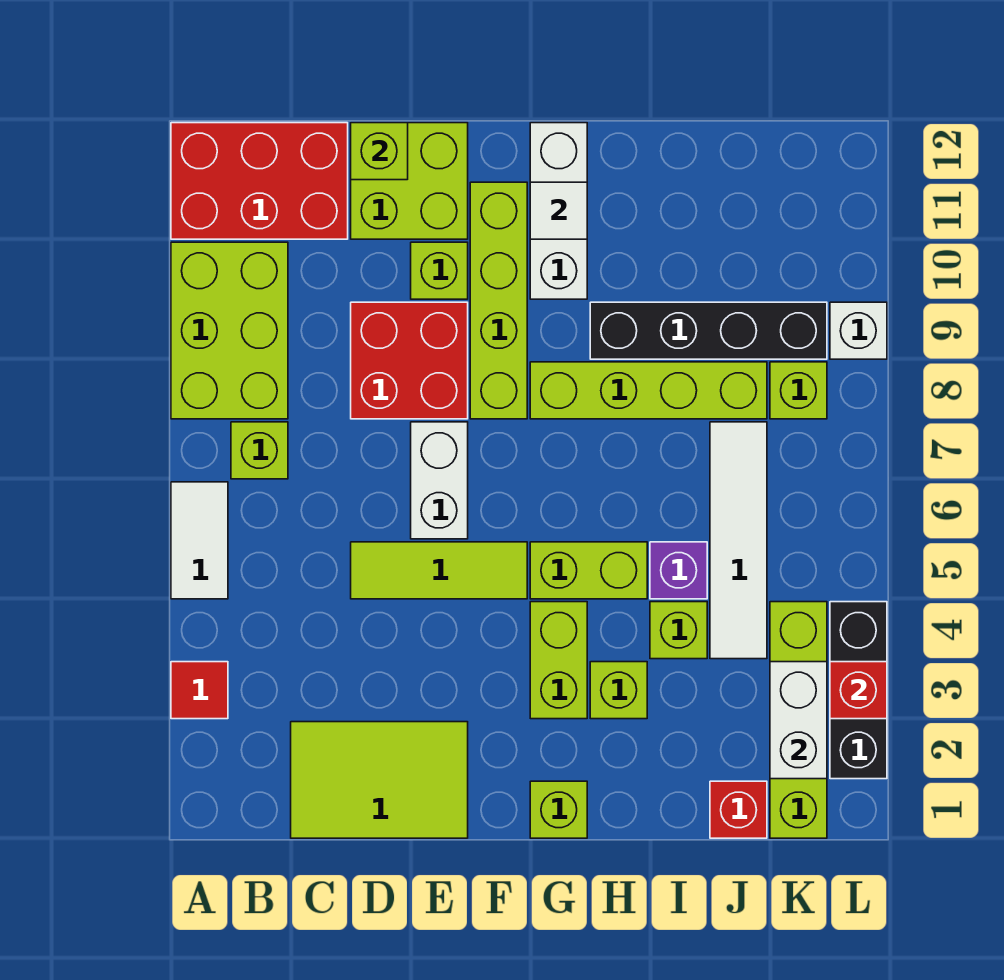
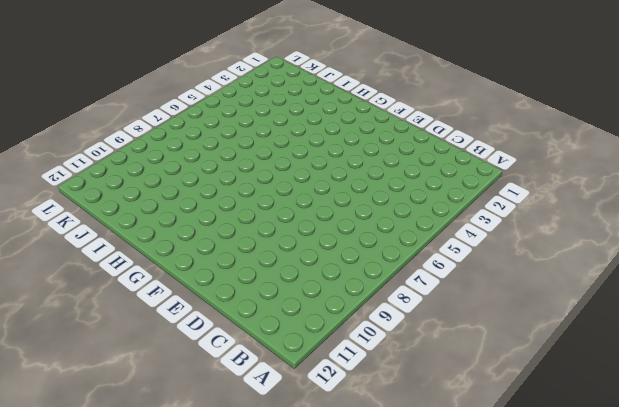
none -> red 1x1 tile [171,662,228,719]
none -> white 1x2 tile [171,482,228,599]
none -> lime 2x3 brick [171,242,288,419]
none -> red 2x3 brick [171,123,348,239]

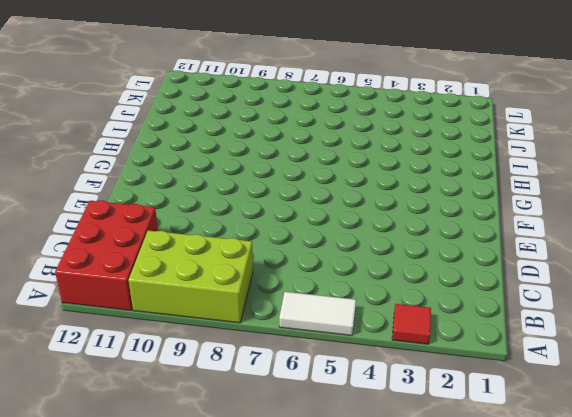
none -> lime 1x1 brick [231,422,288,479]
none -> lime 2x3 tile [291,722,468,838]
none -> lime 1x3 tile [351,542,527,599]
none -> red 2x2 brick [351,302,468,419]

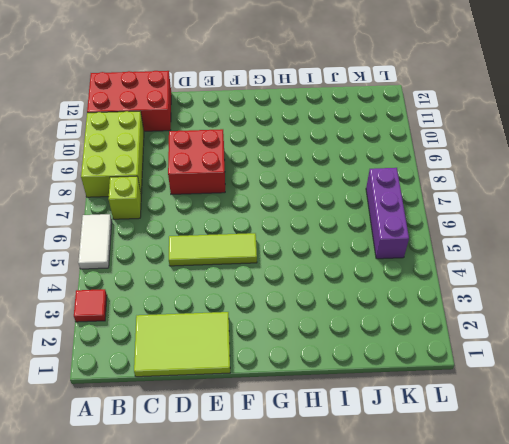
purple 1x3 brick [366,168,409,259] -> none
none -> lime 2x2 brick [351,123,468,239]
none -> white 1x2 brick [411,422,468,539]
none -> lime 1x1 brick [411,242,468,299]
none -> lime 1x4 brick [470,182,527,419]

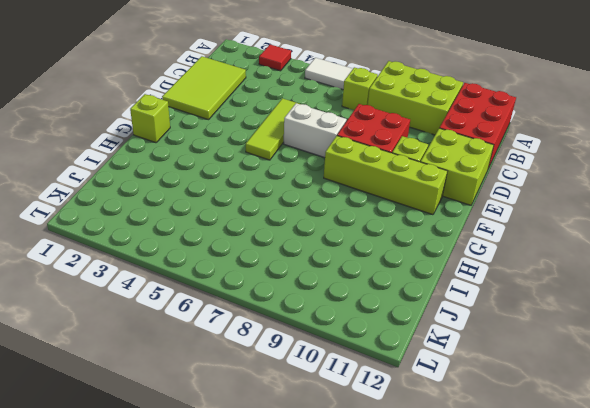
none -> lime 1x2 brick [530,602,587,719]
none -> lime 1x2 brick [530,542,647,599]
none -> lime 1x4 brick [530,362,767,419]
none -> white 1x3 brick [530,123,587,299]

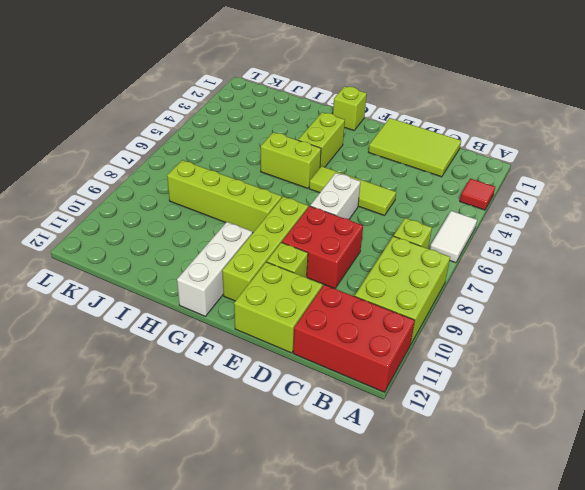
none -> lime 1x1 brick [590,662,647,719]
none -> black 1x4 brick [590,302,827,359]
none -> lime 1x1 brick [650,602,707,659]
none -> purple 1x1 brick [650,542,707,599]

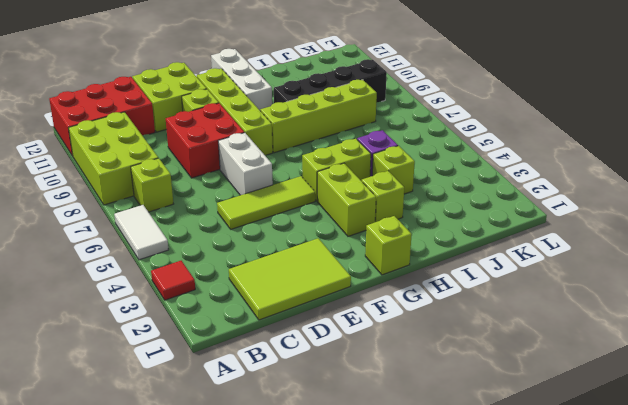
none -> red 1x1 brick [710,781,767,838]
none -> white 1x4 tile [710,422,767,659]
none -> lime 1x4 brick [770,602,827,838]
none -> lime 1x1 brick [770,362,827,419]

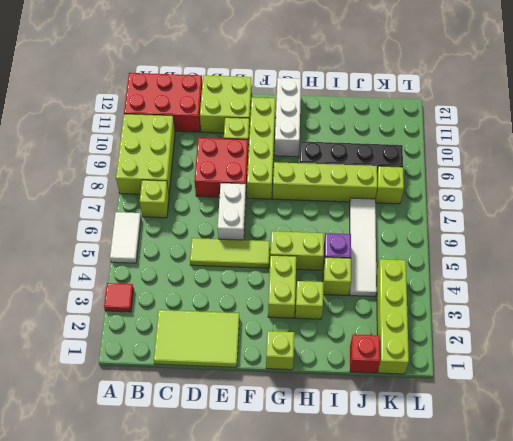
none -> black 1x3 brick [830,602,887,779]
none -> white 1x1 brick [830,302,887,359]
none -> lime 1x1 brick [351,123,408,180]
none -> white 1x1 tile [530,182,587,239]

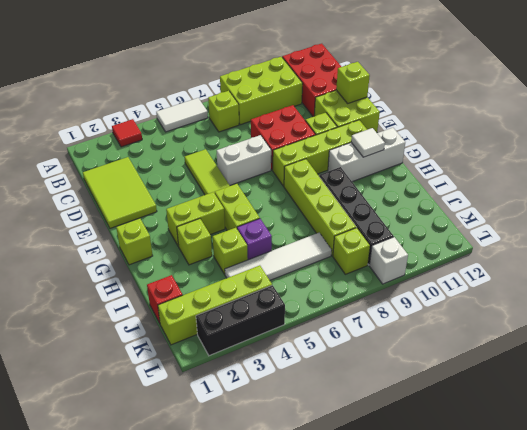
none -> white 1x2 brick [770,662,827,779]
none -> red 1x1 brick [830,662,887,719]

